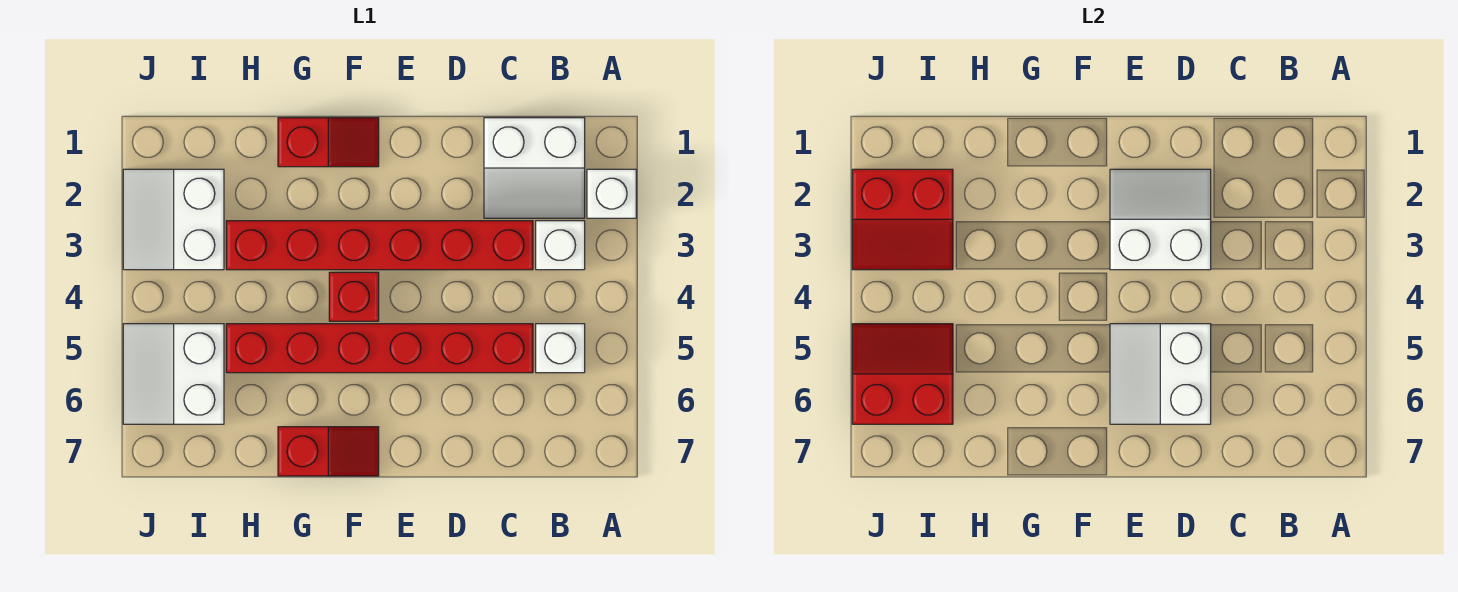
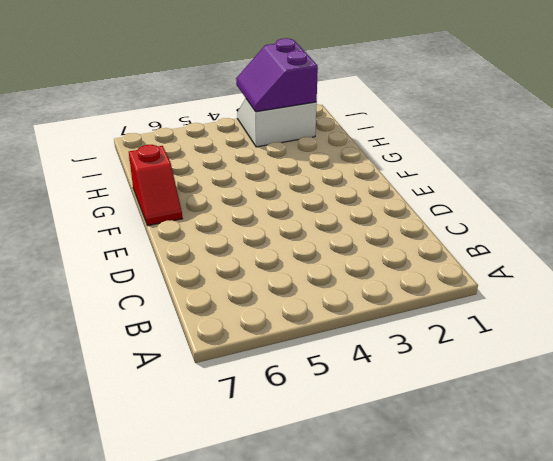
purple 2x2 slope [236,38,318,112] -> red 2x2 slope [852,169,953,270]
none -> white 1x1 brick [587,169,636,218]
none -> white 2x2 slope [484,118,585,218]
none -> white 1x1 brick [536,221,585,270]

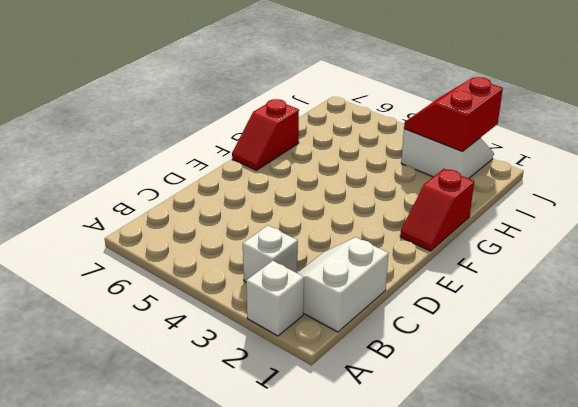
none -> white 1x1 brick [536,324,585,373]
none -> red 1x6 brick [226,221,533,270]
none -> red 1x6 brick [226,324,533,373]

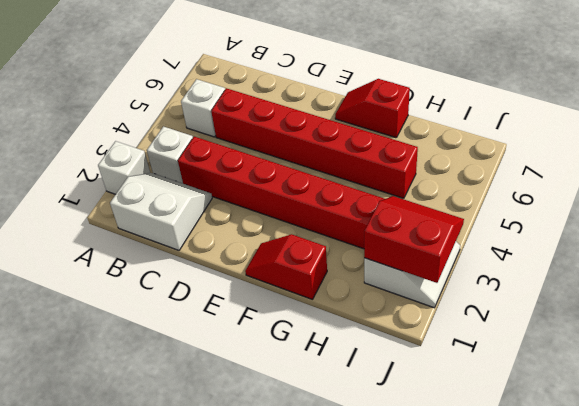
none -> red 1x1 brick [329,272,379,321]
none -> white 2x2 slope [123,324,224,424]
none -> white 2x2 slope [1110,169,1211,270]

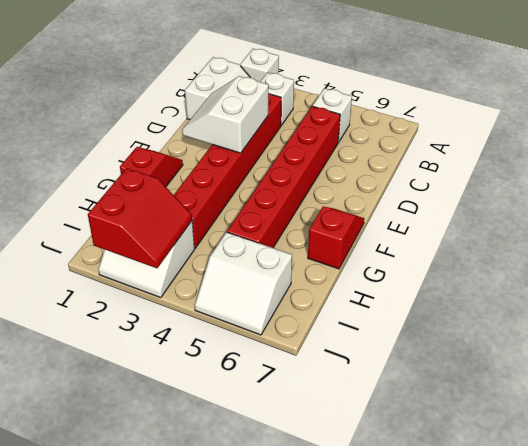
none -> red 1x1 brick [329,272,379,321]
none -> white 2x2 slope [1110,324,1211,424]
none -> red 2x2 slope [852,324,953,424]

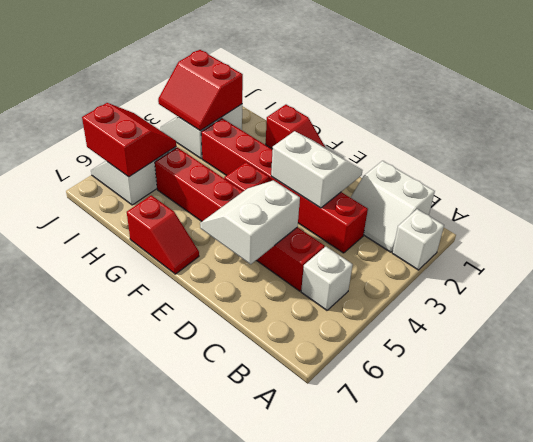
none -> white 1x1 brick [536,221,585,270]

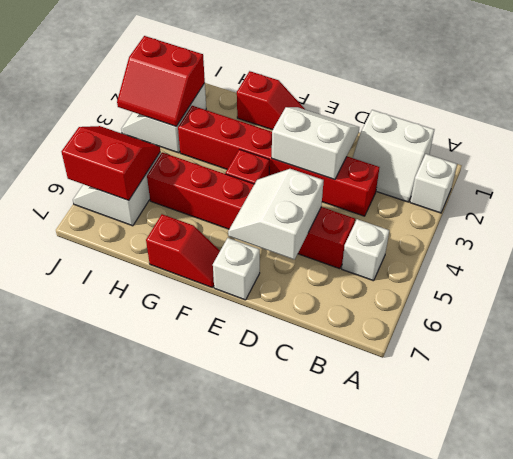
white 1x1 brick [213,238,260,300] -> white 1x1 brick moved to [536,221,585,270]

